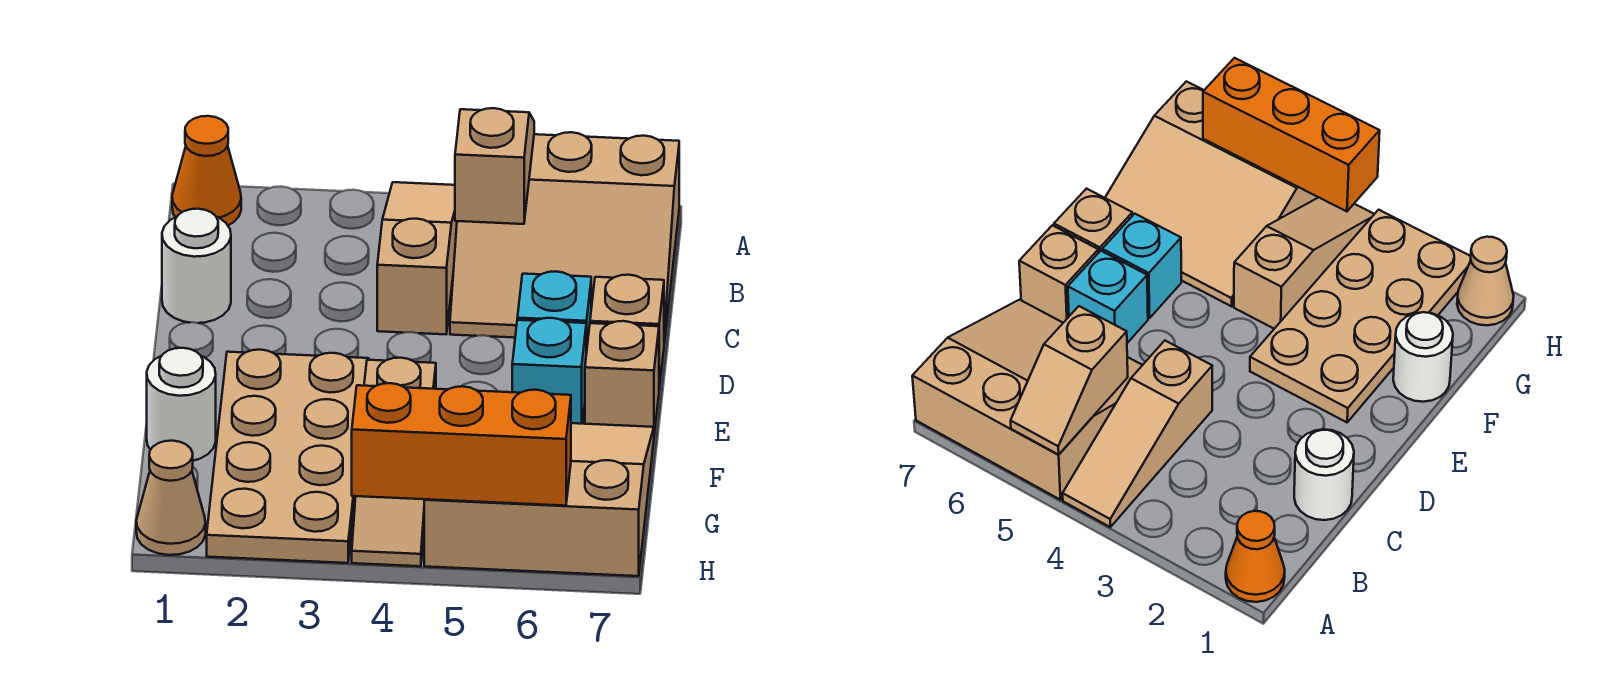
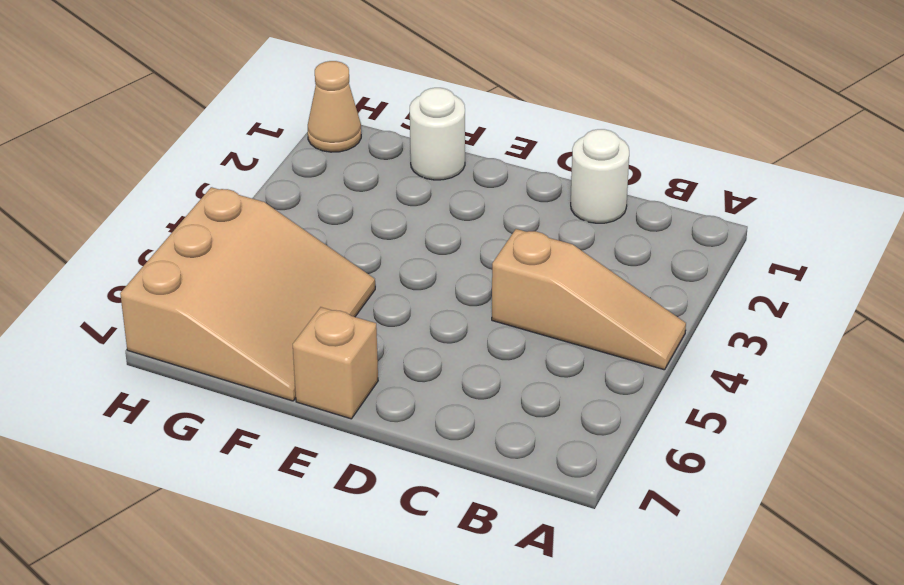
none -> orange 1x1 cone [172,116,241,225]
none -> tan 3x3 slope [450,132,679,343]
none -> cyan 1x1 brick [517,271,591,353]

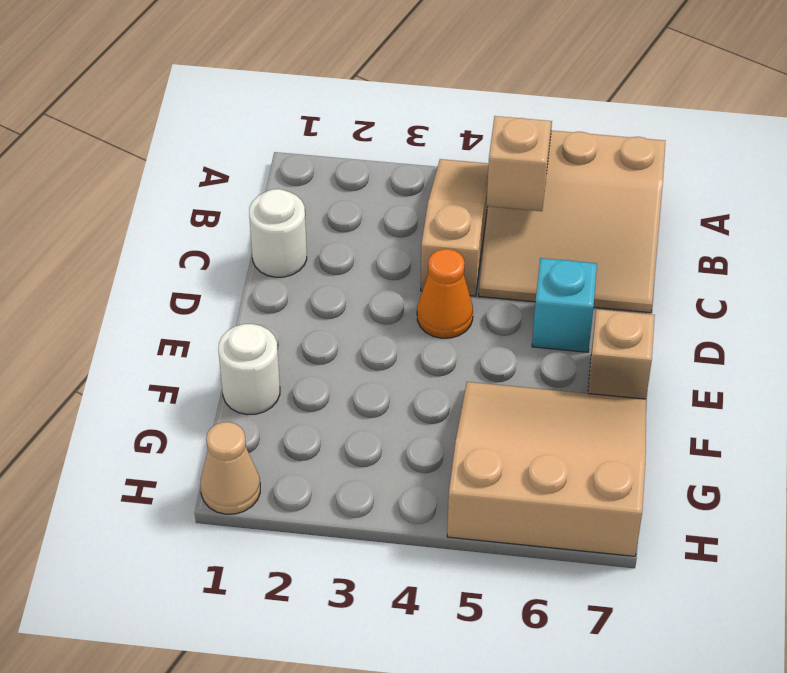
orange 1x1 cone [417,249,473,338] -> orange 1x1 cone moved to [172,116,241,225]
none -> tan 1x1 brick [590,275,664,388]
none -> tan 2x4 plate [207,350,369,563]
none -> cyan 1x1 brick [512,318,586,424]

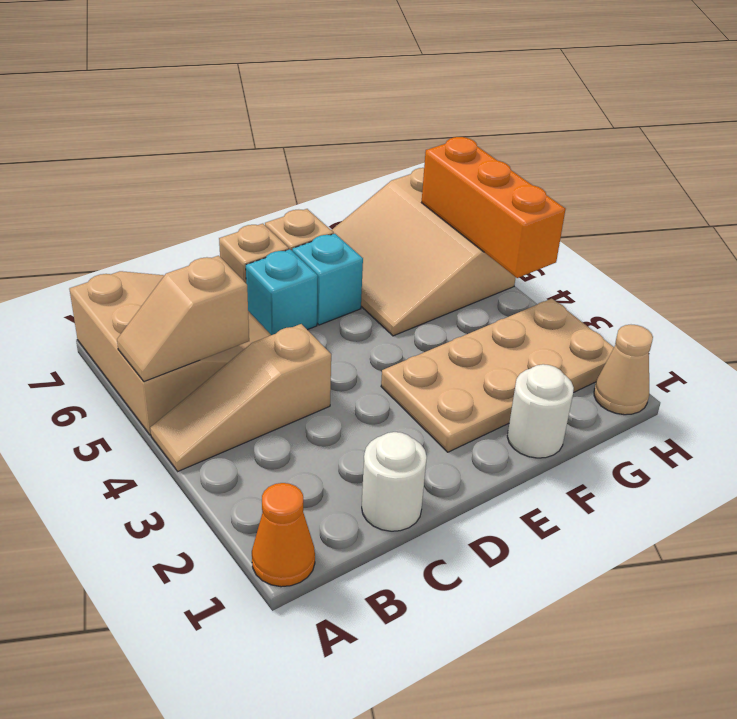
none -> tan 1x3 slope [352,358,436,566]

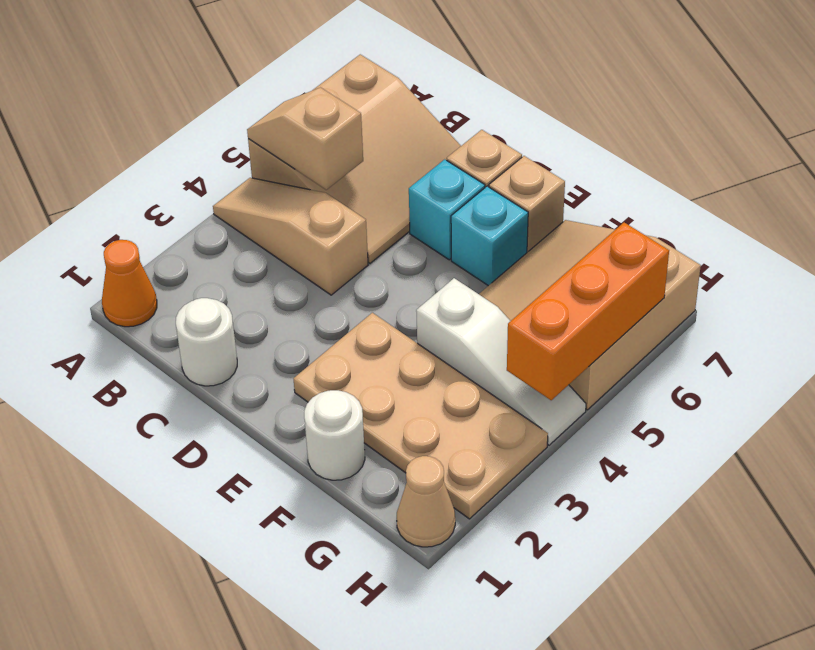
white 1x3 slope [416,278,586,445] -> tan 1x3 slope [352,358,436,566]

